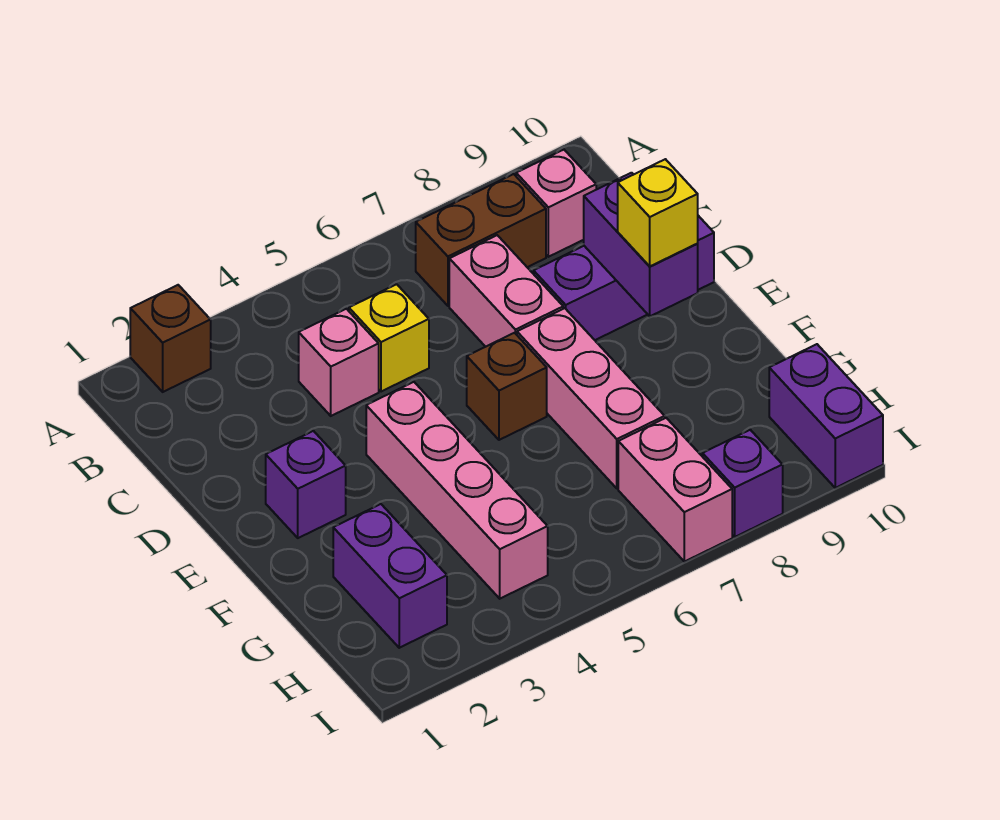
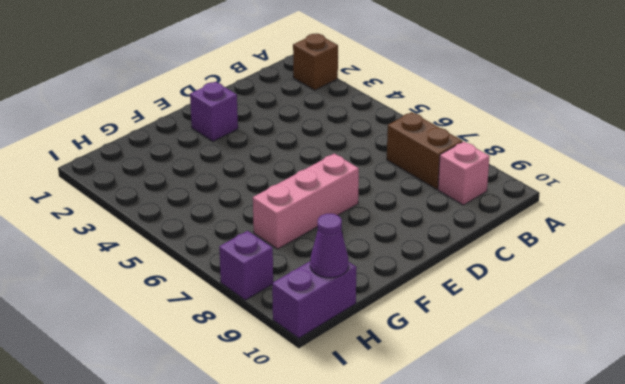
purple 1x1 cone [310,214,348,278] -> none
none -> pink 1x1 brick [299,309,379,416]
none -> yellow 1x1 brick [349,284,429,392]
none -> pink 1x2 brick [449,235,563,347]

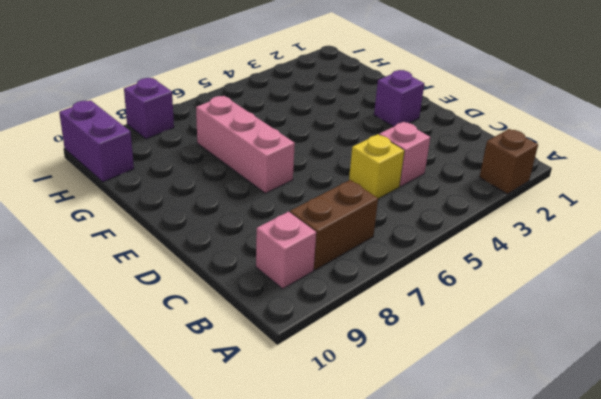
none -> pink 1x2 brick [449,235,563,347]
none -> purple 1x3 brick [534,216,714,340]
none -> pink 1x4 brick [366,382,548,599]

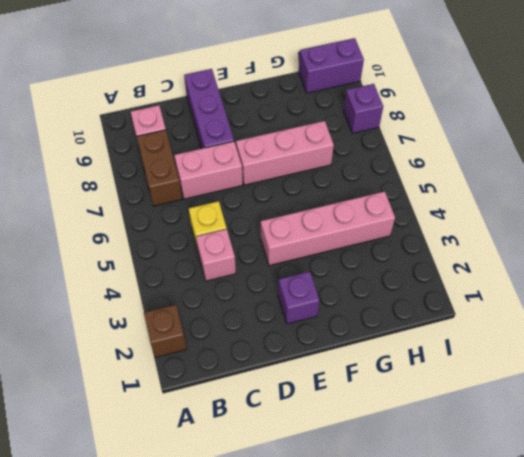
none -> brown 1x1 brick [467,333,547,440]
none -> purple 1x2 brick [333,504,447,648]
none -> pink 1x2 brick [618,418,732,562]

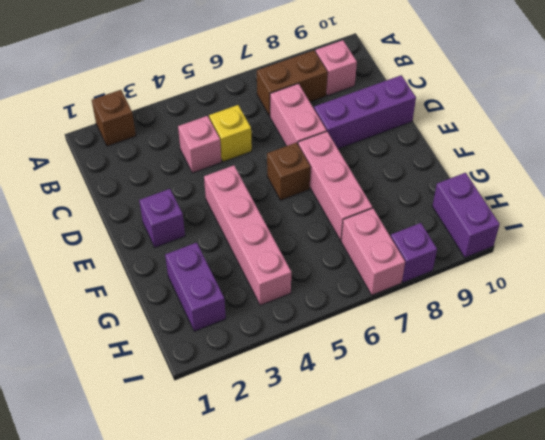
none -> purple 1x2 brick [584,173,698,316]
none -> yellow 1x1 brick [618,159,698,266]

